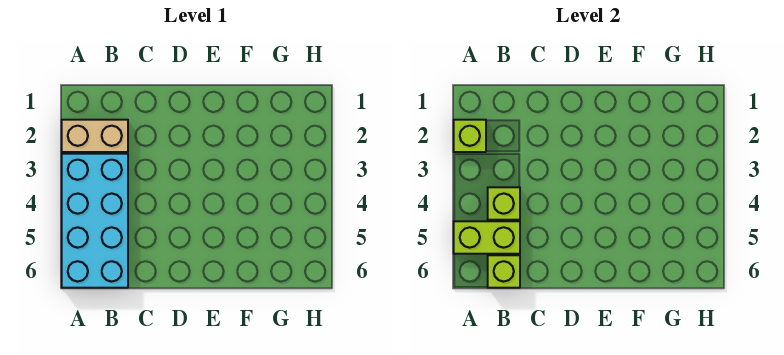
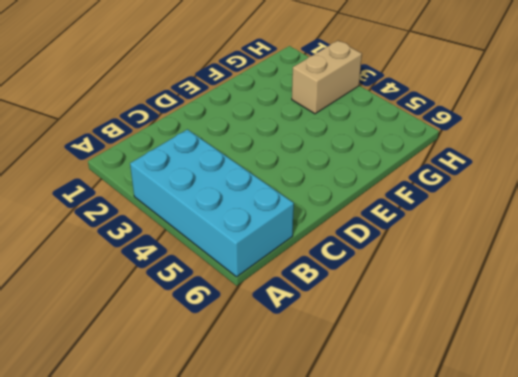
tan 1x2 brick [292,41,362,114] -> tan 1x2 brick moved to [62,120,128,152]
none -> lime 1x1 brick [454,120,486,152]
none -> lime 1x2 brick [454,221,520,254]

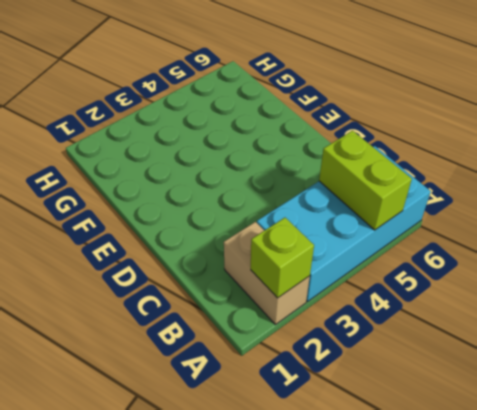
none -> lime 1x1 brick [488,187,520,220]
none -> lime 1x1 brick [488,255,520,288]

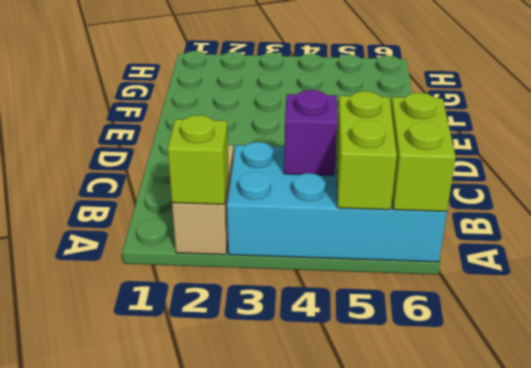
lime 1x2 brick [391,93,456,212] -> lime 1x1 brick [488,255,520,288]
purple 1x1 brick [284,90,337,175] -> lime 1x1 brick [488,187,520,220]

